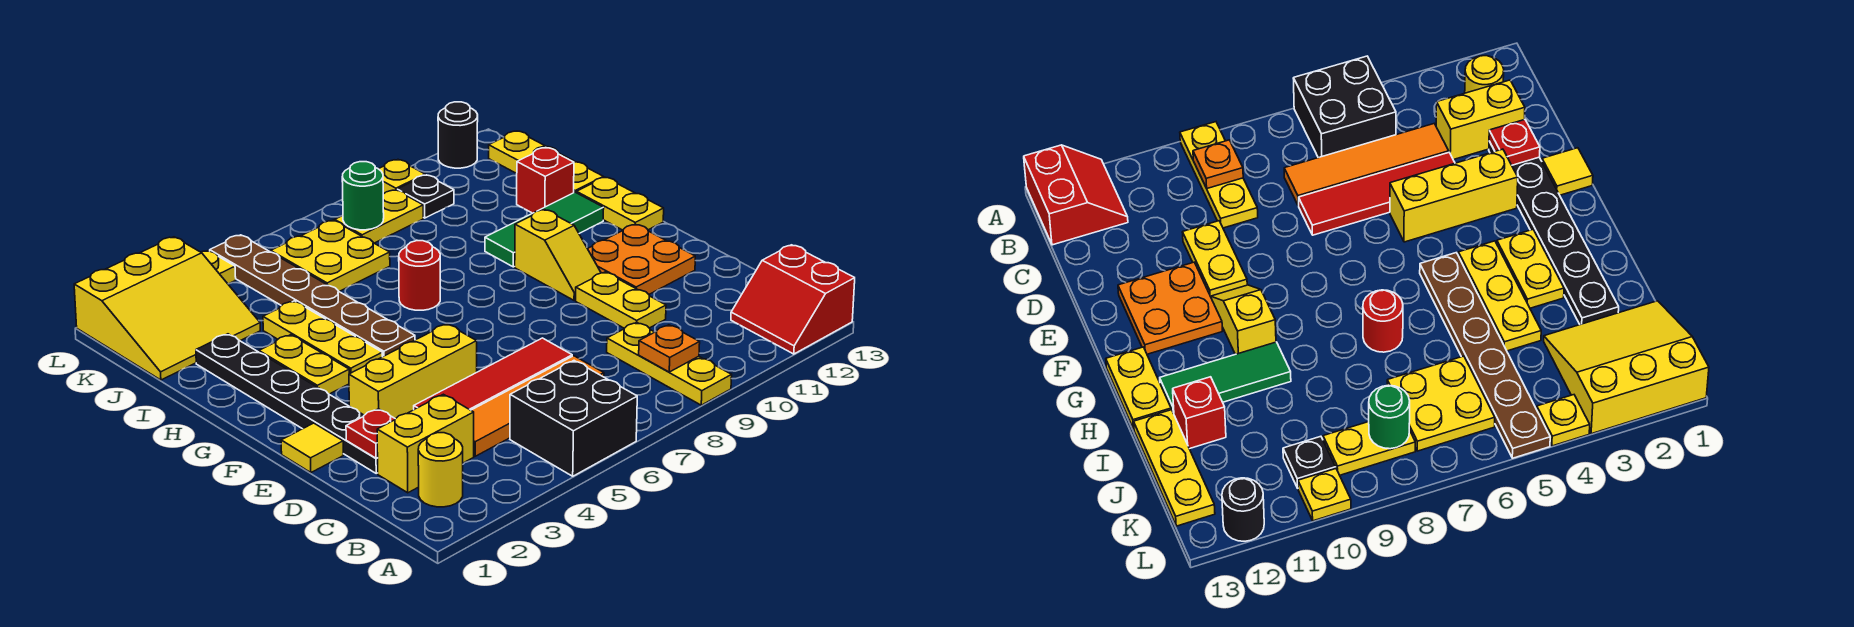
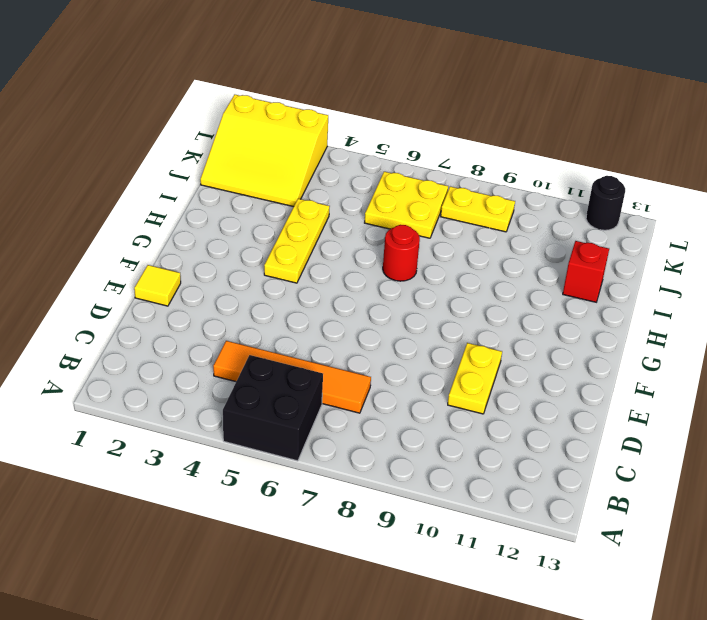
none -> yellow 1x3 plate [607,322,732,405]
none -> red 2x2 slope [731,245,855,354]
none -> yellow 1x1 round brick [418,433,463,507]
none -> yellow 1x2 brick [377,394,474,493]

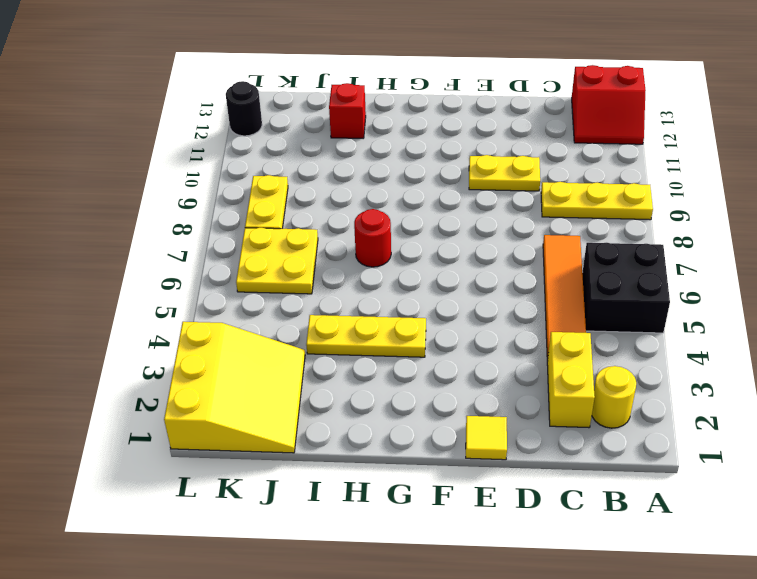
none -> black 1x6 plate [196,334,378,473]
none -> red 1x4 tile [414,338,572,410]
none -> yellow 1x3 brick [349,324,477,419]
none -> orange 2x2 plate [588,224,695,294]

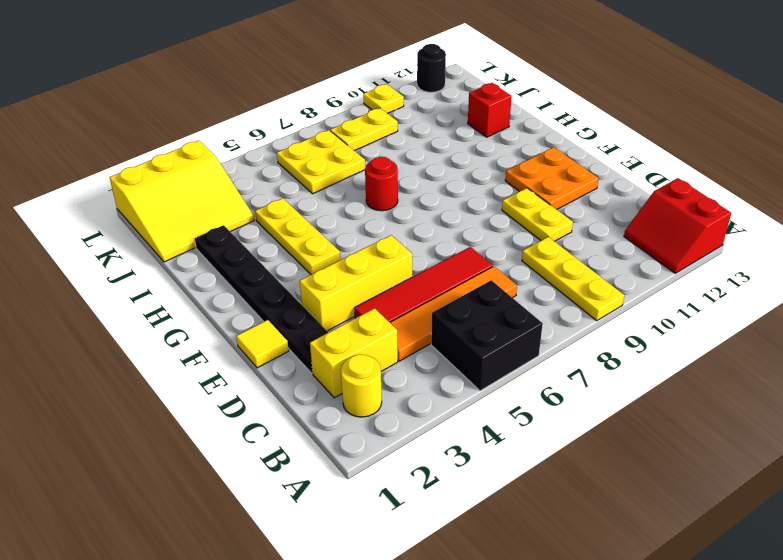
none -> yellow 1x2 slope [515,210,601,300]
none -> yellow 1x2 plate [259,335,349,394]
none -> brown 1x6 plate [210,235,415,357]
none -> yellow 1x2 plate [576,177,664,230]

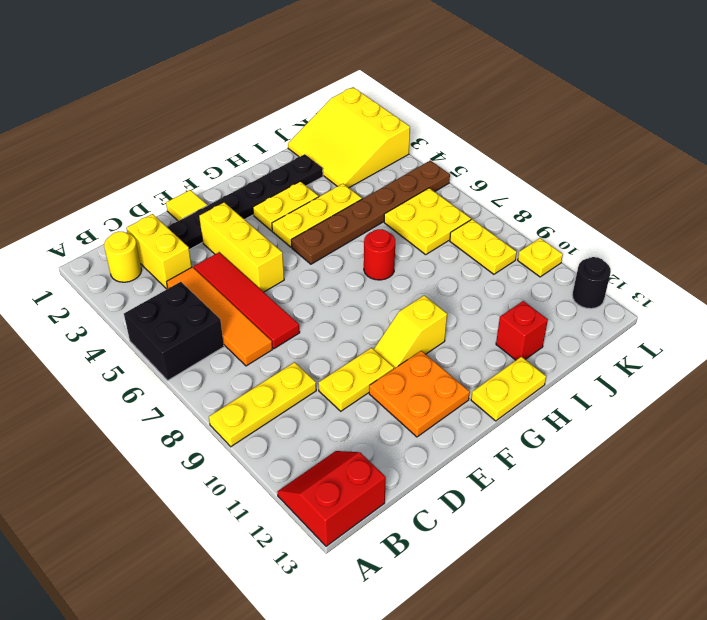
none -> green 1x3 tile [485,192,604,267]
none -> yellow 1x3 plate [489,131,603,192]
none -> black 1x1 plate [397,175,454,218]
none -> yellow 1x1 plate [201,251,236,284]

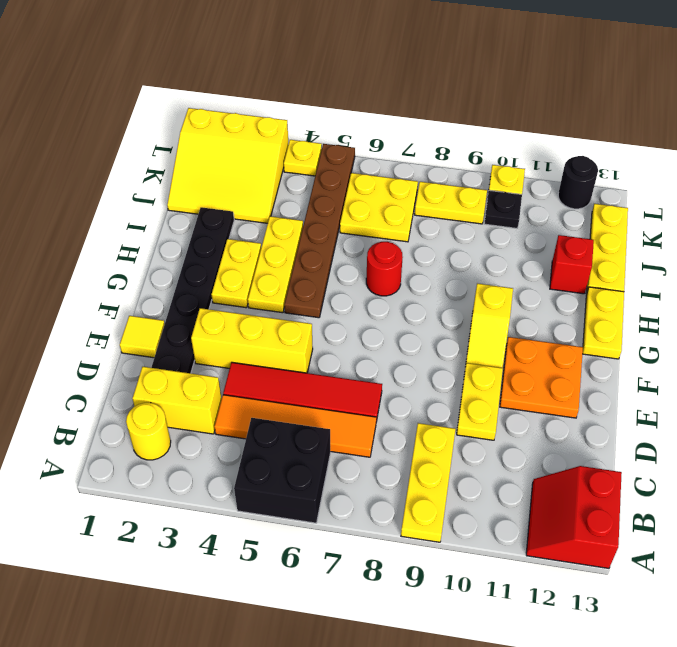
none -> green 1x3 tile [485,192,604,267]
none -> orange 1x1 plate [639,325,700,372]
none -> red 1x1 plate [346,409,395,458]
none -> green 1x1 round brick [342,162,384,230]

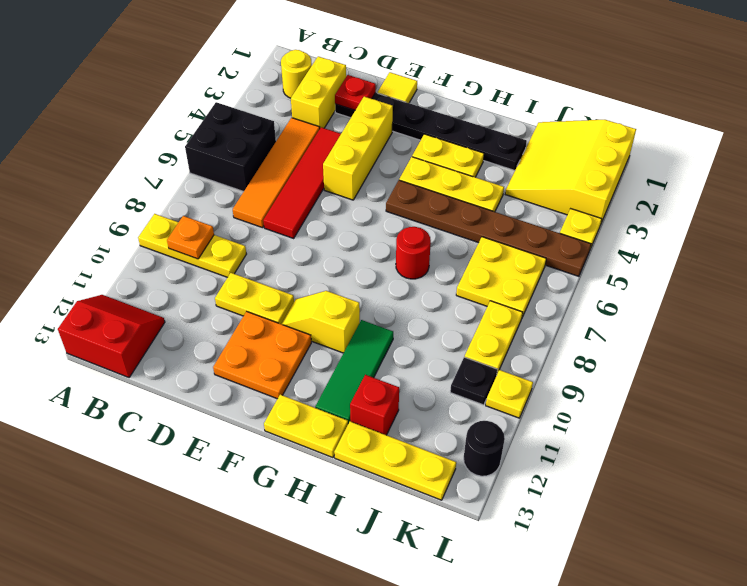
none -> green 1x1 round brick [342,162,384,230]

